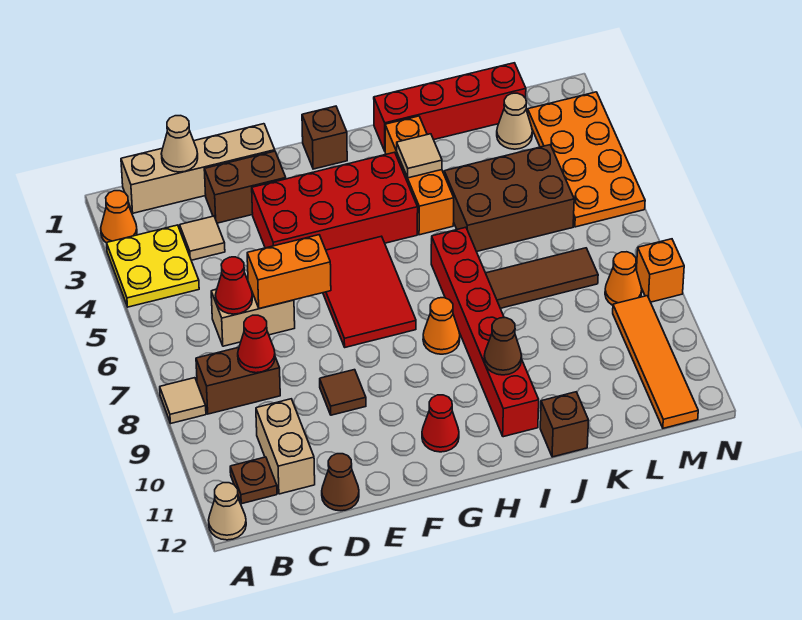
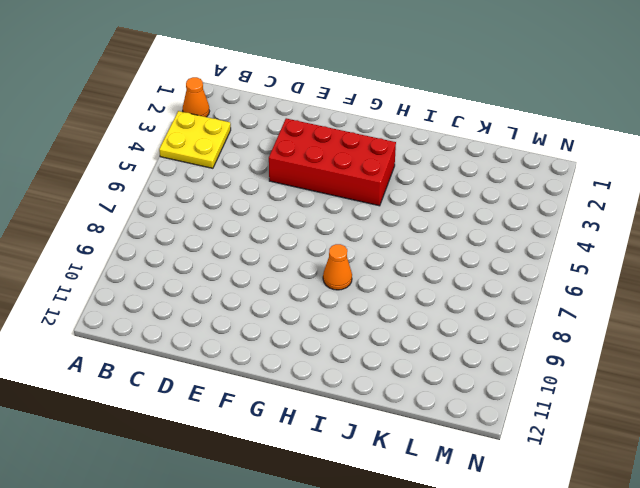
none -> tan 1x1 tile [160,378,206,423]
none -> tan 1x1 cone [209,483,246,540]
none -> tan 1x4 brick [121,124,275,213]
none -> brown 1x2 brick [196,347,280,414]

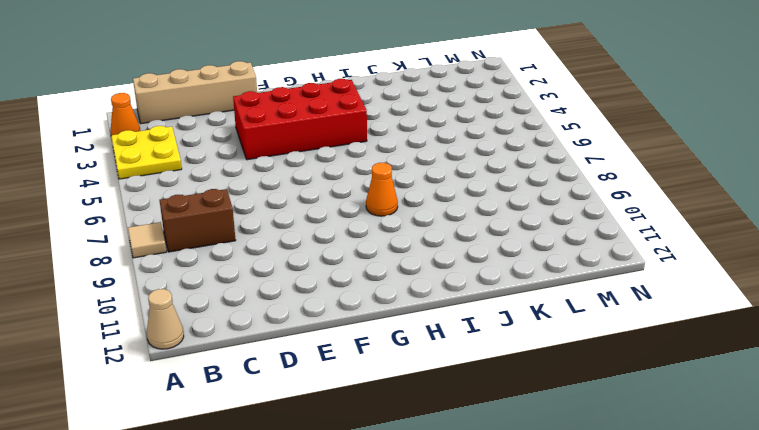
none -> brown 1x1 plate [230,457,277,504]
none -> tan 1x1 tile [180,216,225,260]
none -> tan 1x2 brick [211,289,295,346]
none -> tan 1x2 brick [256,399,315,494]

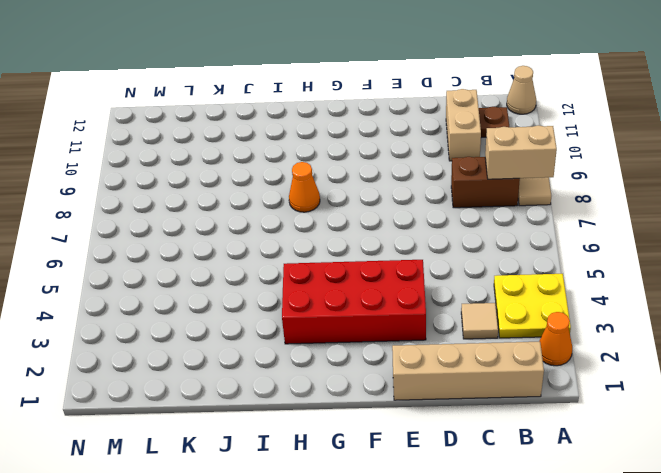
tan 1x2 brick [485,125,557,179] -> tan 1x2 brick moved to [211,289,295,346]
none -> brown 1x2 brick [204,151,286,223]
none -> brown 1x1 cone [322,454,359,511]
none -> brown 1x1 tile [320,370,366,415]
none -> red 2x3 tile [323,236,416,347]

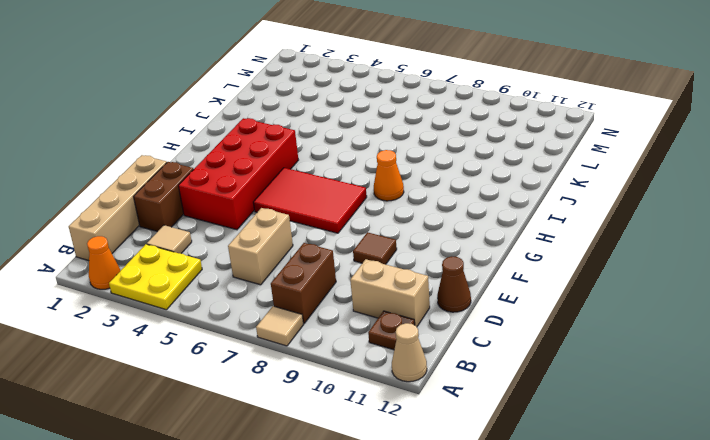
none -> brown 1x1 brick [302,106,347,169]
none -> red 1x1 cone [422,395,459,452]
none -> red 1x4 brick [374,63,526,151]
none -> orange 1x3 brick [385,116,454,235]

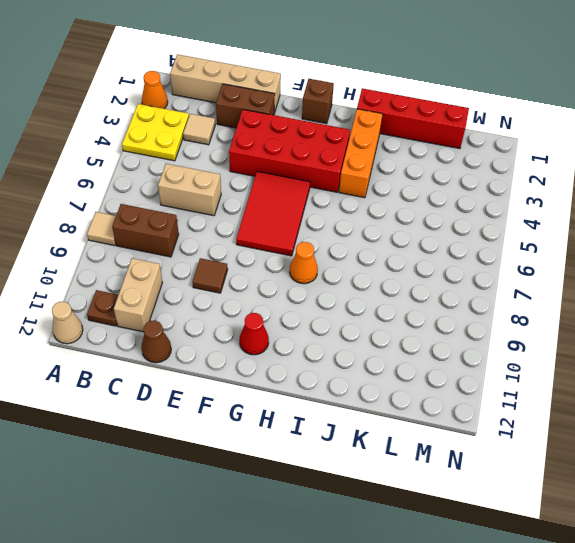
none -> red 1x6 brick [431,227,539,437]
none -> brown 2x3 brick [444,145,574,252]
none -> brown 1x3 tile [486,248,598,308]
none -> brown 1x1 brick [540,392,589,457]

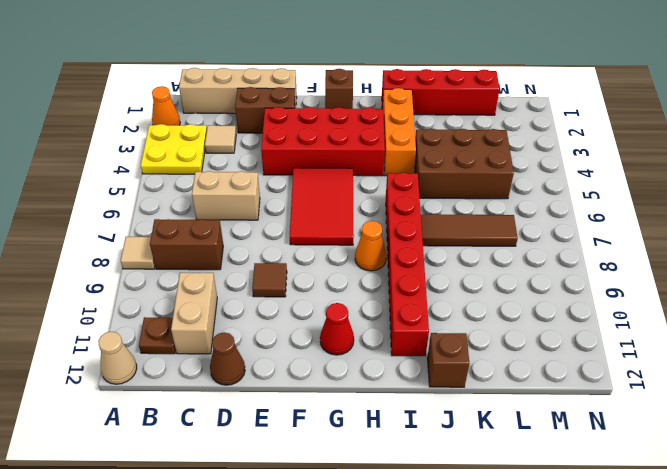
none -> tan 1x1 cone [497,93,532,149]
none -> orange 2x4 plate [528,92,645,227]
none -> orange 1x1 cone [605,252,642,305]
none -> orange 1x4 tile [613,296,698,428]

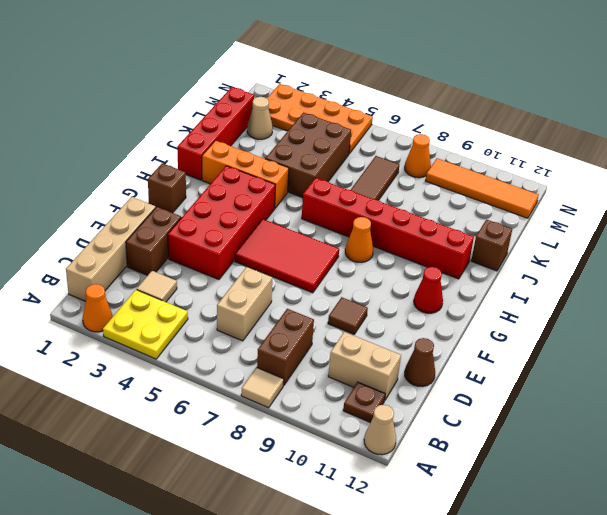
none -> orange 1x1 brick [636,239,684,302]
none -> tan 1x1 cone [161,116,198,172]
none -> red 1x1 cone [216,257,252,314]
none -> red 1x1 cone [238,315,275,373]

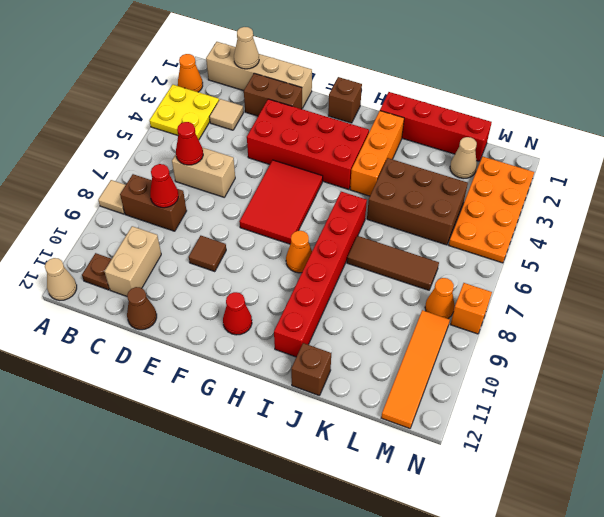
none -> orange 1x2 brick [247,235,331,309]
none -> tan 1x1 tile [397,134,442,178]
none -> brown 1x1 cone [484,318,522,375]

